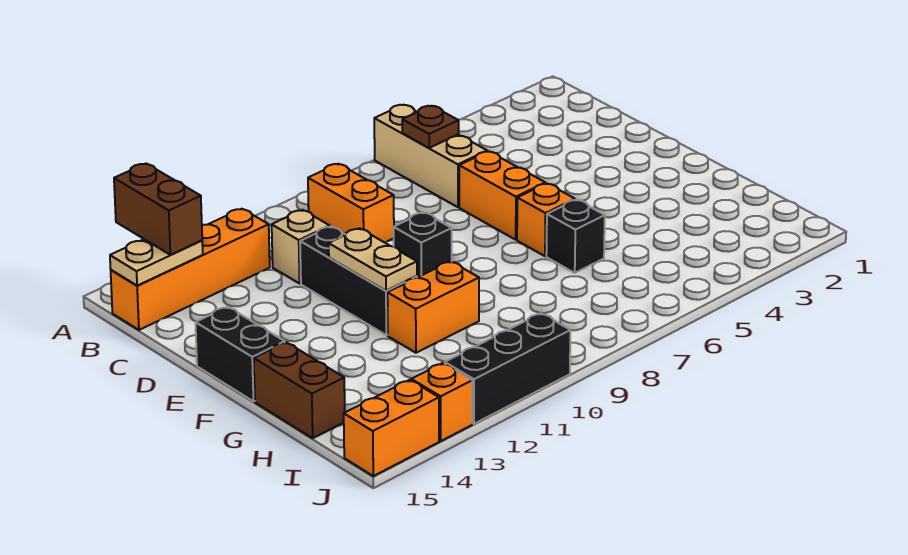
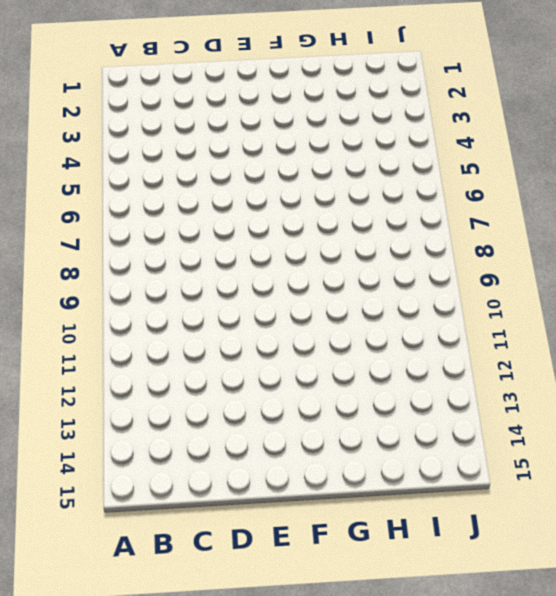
none -> tan 1x3 brick [374,105,487,207]
none -> orange 1x2 brick [308,164,394,243]
none -> orange 1x4 brick [111,209,270,330]

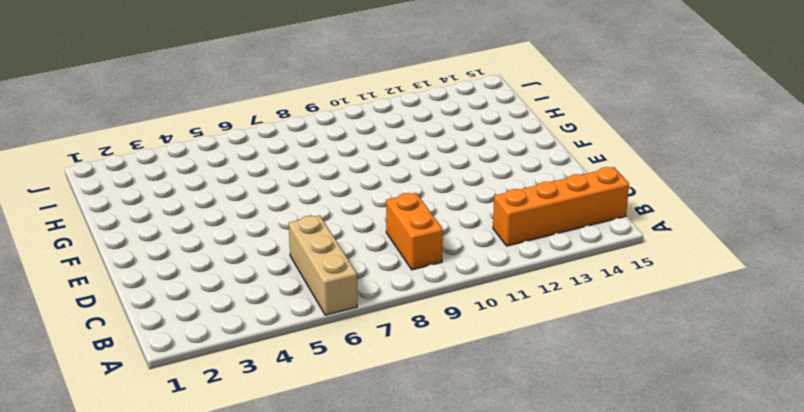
none -> tan 1x1 brick [272,210,330,283]
none -> orange 1x2 brick [459,151,545,240]
none -> black 1x3 brick [300,227,417,335]

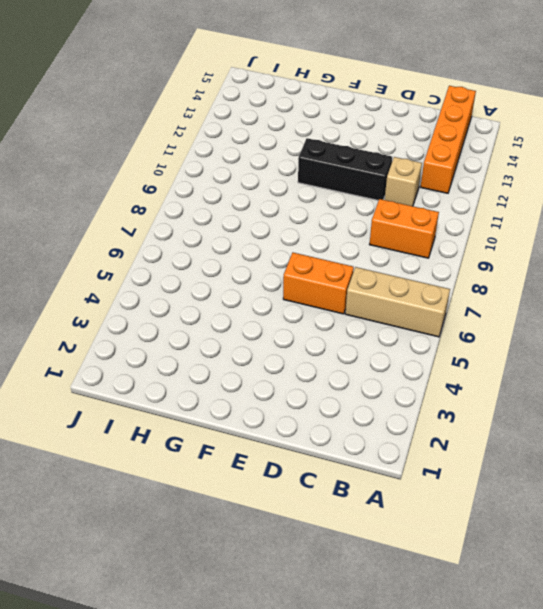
none -> black 1x1 brick [394,212,452,277]
none -> black 1x2 brick [196,307,285,401]
none -> orange 1x1 brick [517,183,575,256]

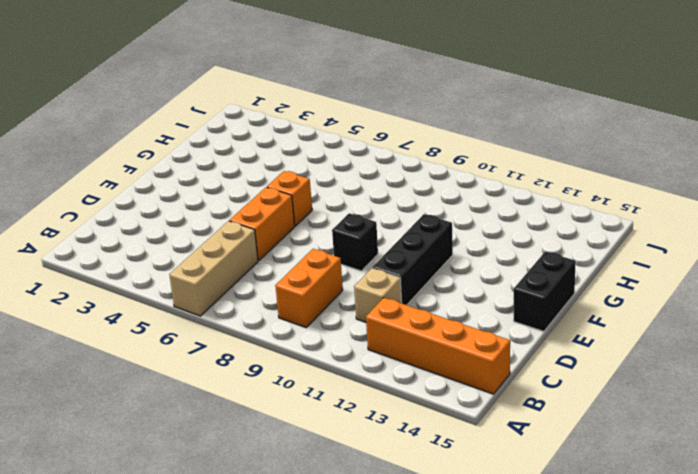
none -> black 1x1 brick [546,200,605,273]
none -> orange 1x2 brick [387,261,479,353]
none -> brown 1x2 brick [254,342,345,438]

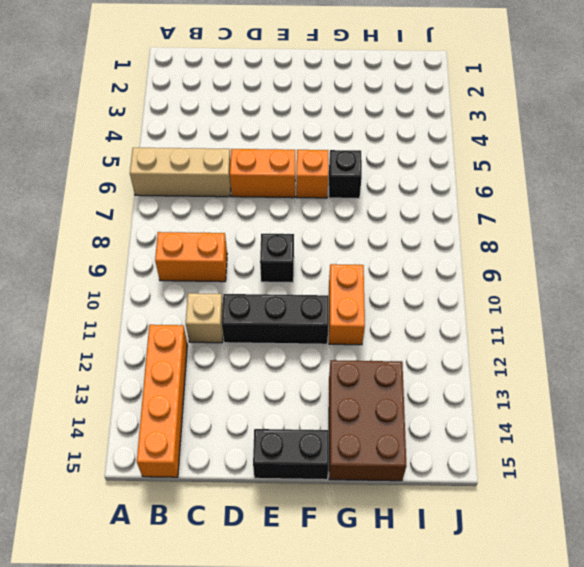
brown 2x3 brick [329,360,406,481] -> brown 1x2 brick [254,342,345,438]
none -> black 1x3 brick [445,313,571,424]
none -> orange 1x1 brick [411,363,472,441]
none -> orange 1x2 brick [344,380,439,476]

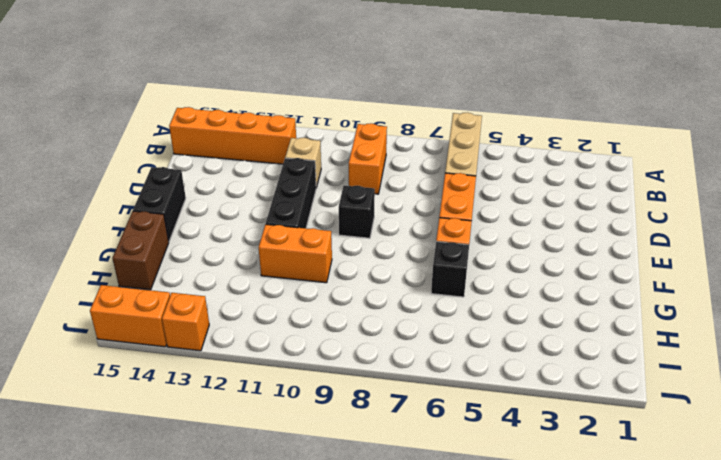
none -> black 1x3 brick [445,313,571,424]
none -> brown 1x1 plate [402,106,459,148]
none -> tan 1x2 plate [110,239,203,286]

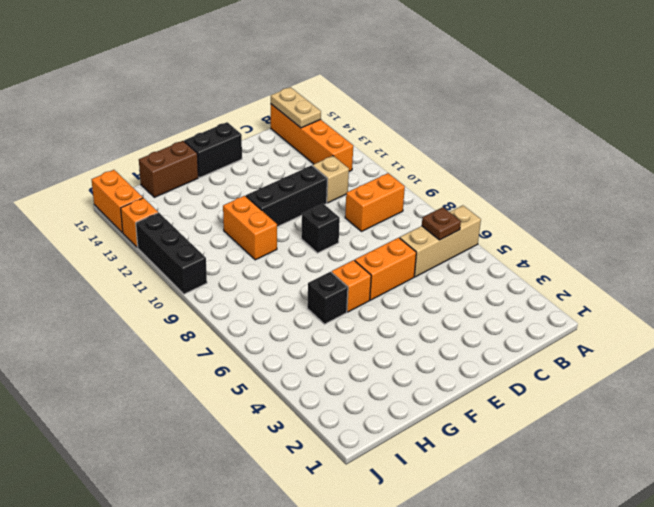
none -> tan 1x2 plate [329,228,417,291]
none -> brown 1x2 brick [114,164,202,255]

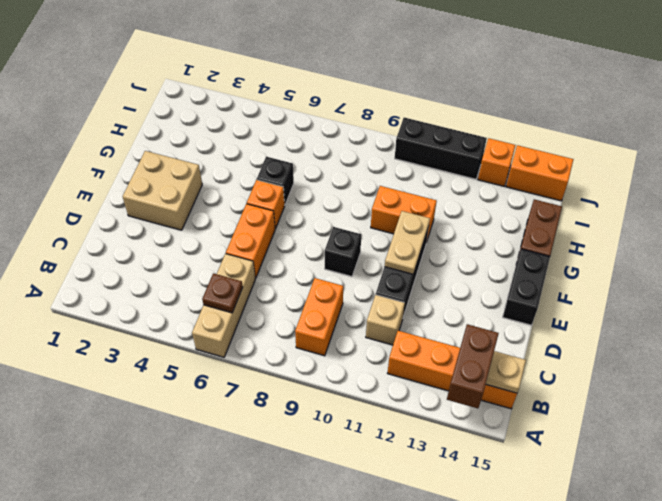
tan 2x2 brick [123,151,202,230] -> none

